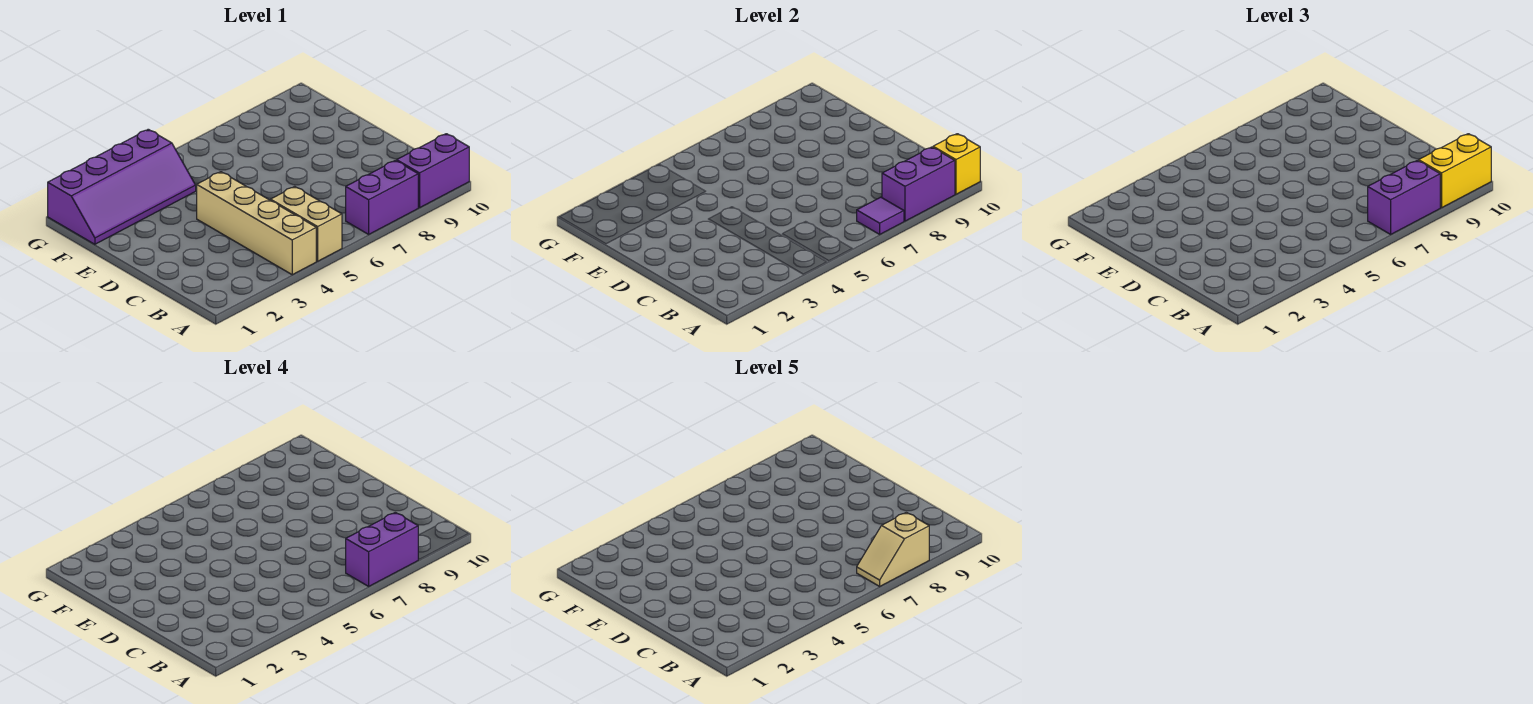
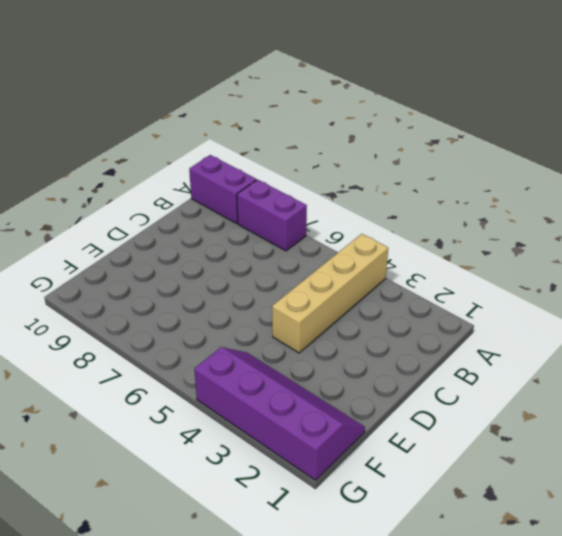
none -> tan 1x2 brick [270,187,342,261]
none -> purple 1x1 tile [857,197,904,234]
none -> purple 1x2 brick [882,147,955,221]

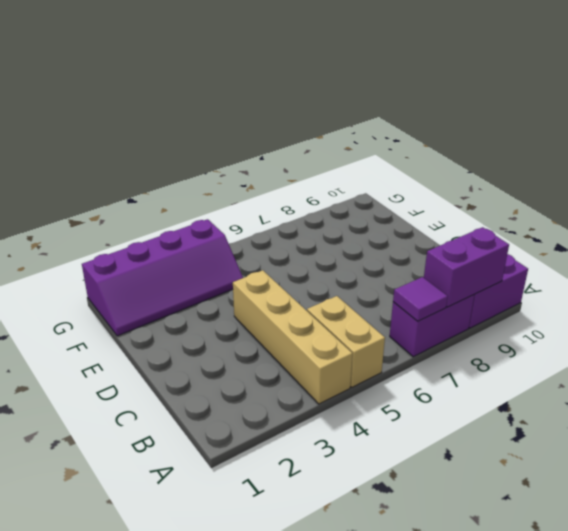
none -> yellow 1x1 brick [933,134,980,194]
none -> purple 1x2 brick [1368,160,1440,234]
none -> yellow 1x2 brick [1419,134,1491,208]

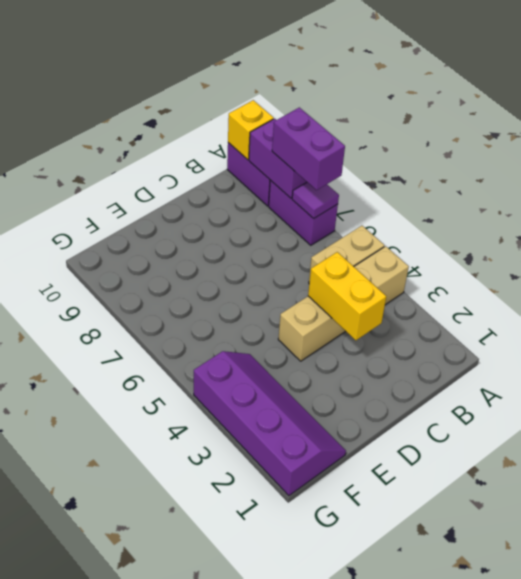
yellow 1x2 brick [308,252,386,340] -> yellow 1x2 brick moved to [1419,134,1491,208]
none -> purple 1x2 brick [346,512,418,586]
none -> tan 1x2 slope [857,512,929,586]

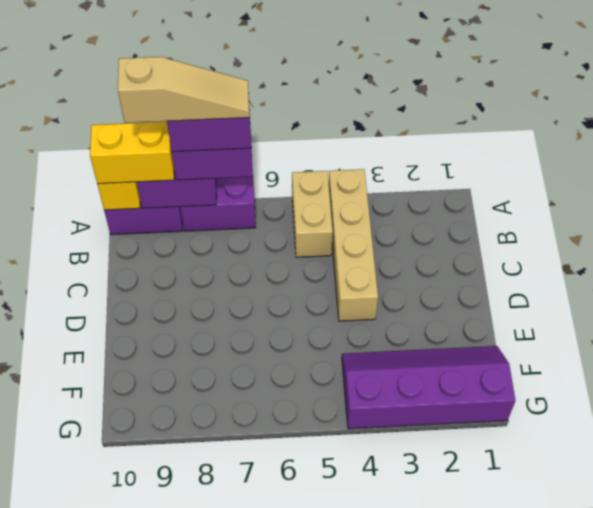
tan 1x3 slope [118,57,249,123] -> tan 1x2 slope [857,512,929,586]
none -> purple 1x1 tile [857,197,904,234]

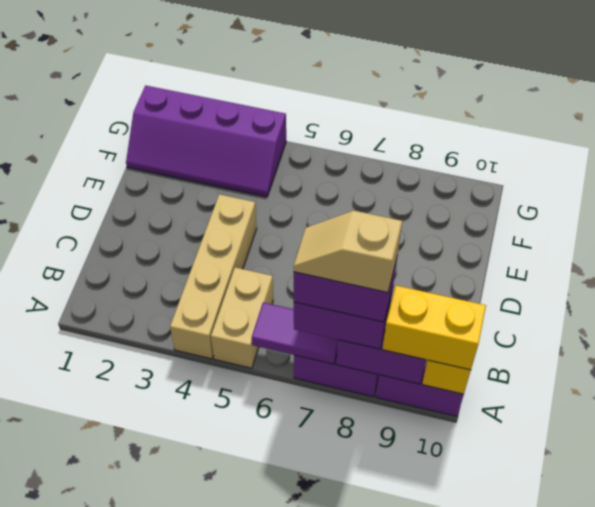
purple 1x2 tile [252,302,338,364] -> purple 1x1 tile [857,197,904,234]

